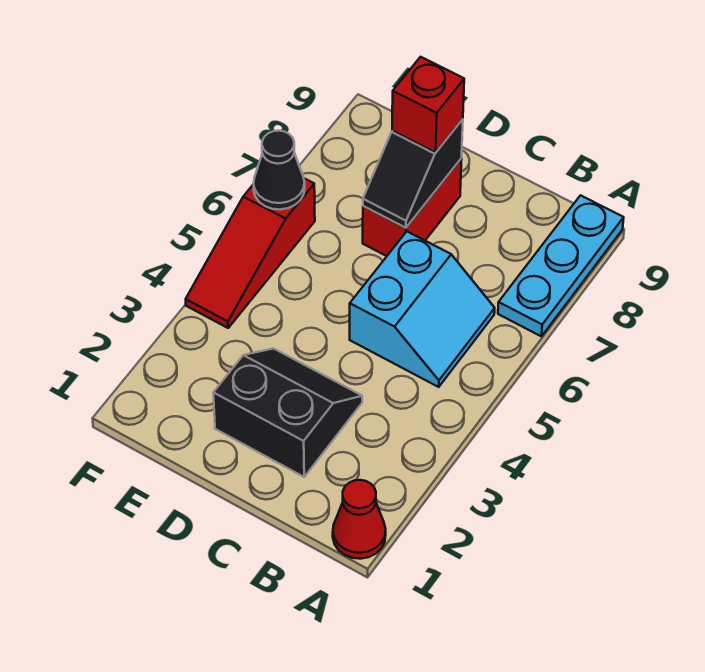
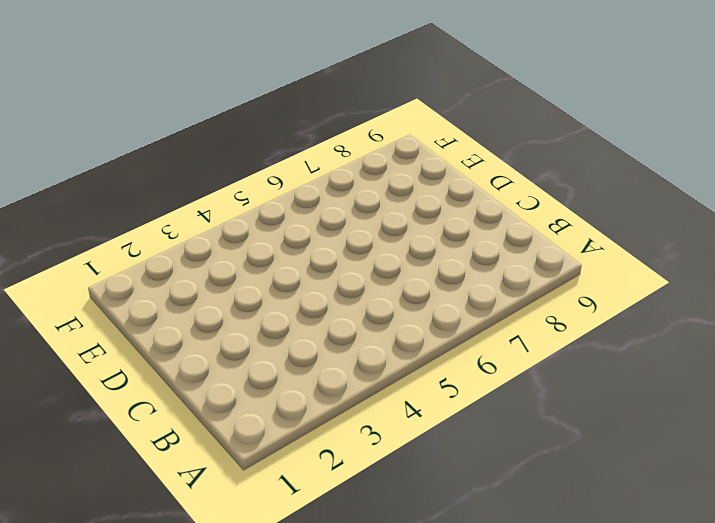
none -> red 1x1 cone [333,480,386,559]
none -> cyan 1x3 plate [498,195,624,336]

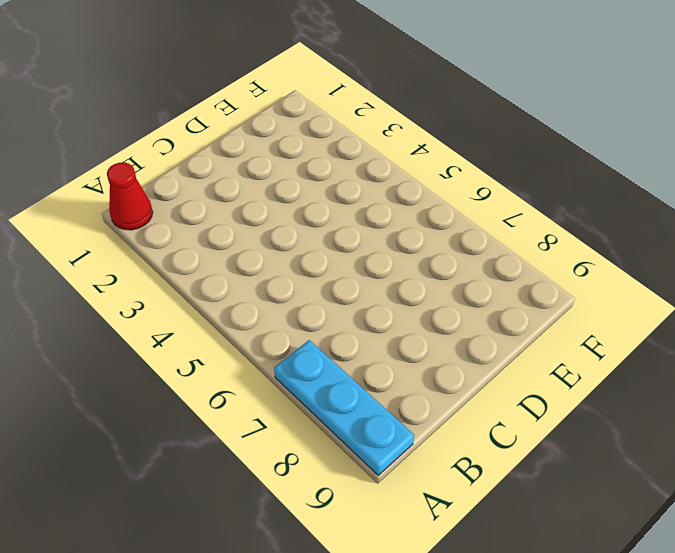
none -> cyan 2x2 slope [350,232,495,387]
none -> black 2x2 slope [213,349,362,477]

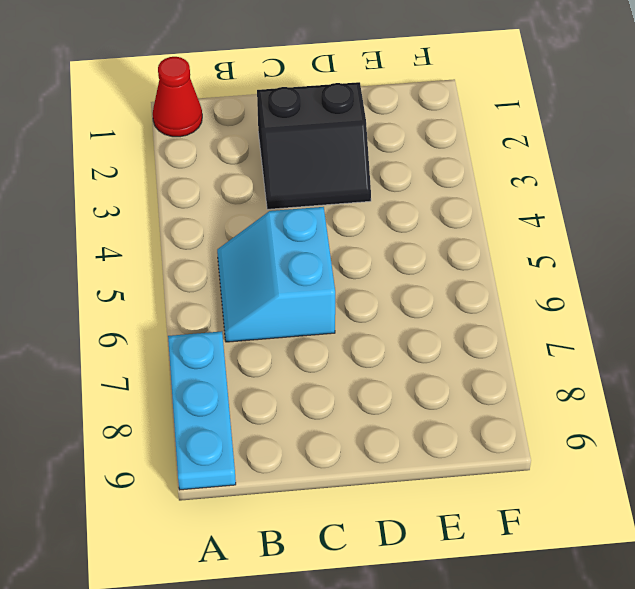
none -> red 1x2 brick [363,159,462,256]
none -> red 1x3 slope [186,178,315,328]

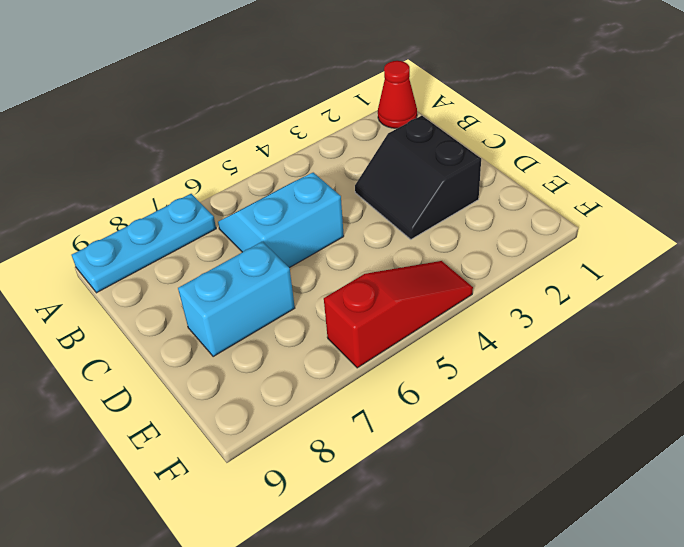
cyan 1x2 brick [178,242,295,357] -> red 1x2 brick [363,159,462,256]
none -> black 1x2 slope [363,119,463,228]
none -> black 1x1 cone [254,131,305,210]

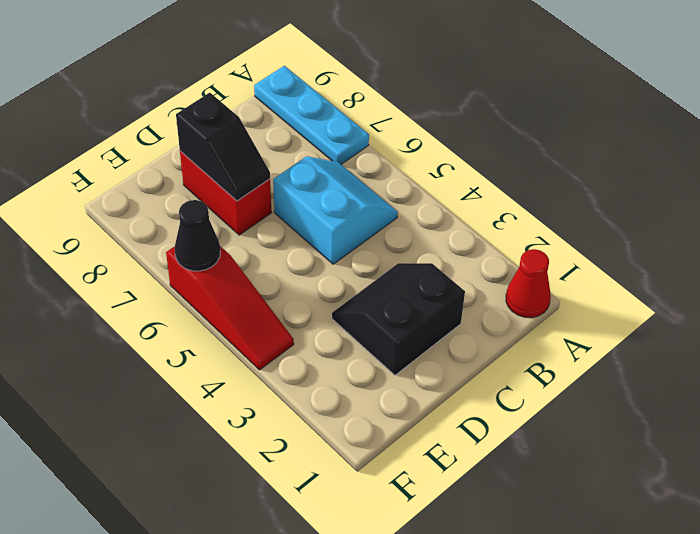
none -> red 1x1 brick [392,57,464,152]

